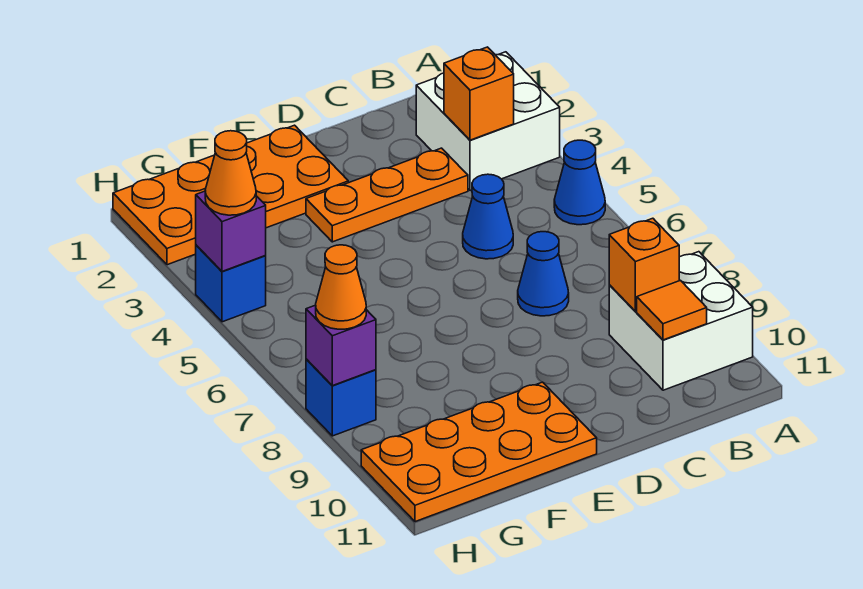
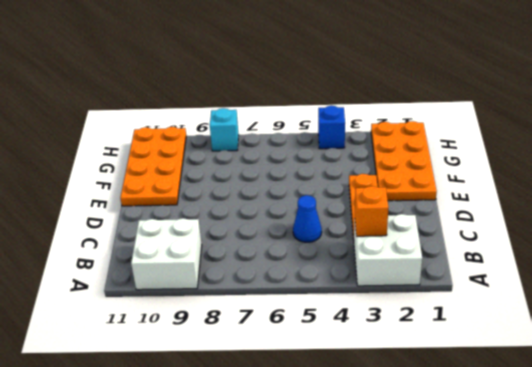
cyan 1x1 brick [210,108,239,151] -> blue 1x1 brick [306,359,376,436]
none -> blue 1x1 cone [554,140,605,225]
none -> blue 1x1 cone [518,232,569,316]
none -> orange 1x1 brick [609,218,679,311]

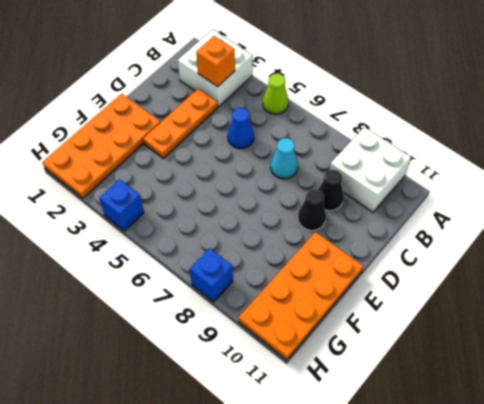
lime 1x1 cone [263,74,288,114] -> blue 1x1 cone [554,140,605,225]
cyan 1x1 cone [271,138,298,179] -> blue 1x1 cone [518,232,569,316]
black 1x1 cone [318,170,344,211] -> none
black 1x1 cone [298,189,326,230] -> none
none -> orange 1x1 brick [609,218,679,311]
none -> orange 1x1 tile [637,280,707,340]
none -> purple 1x1 brick [196,191,266,271]

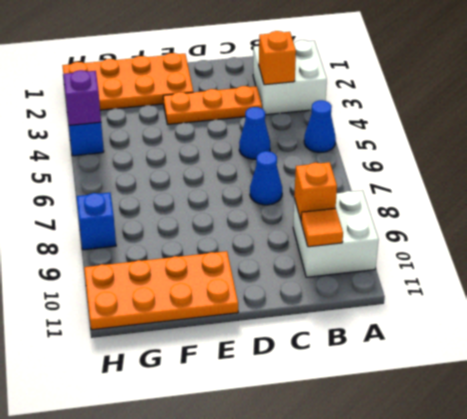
none -> purple 1x1 brick [306,305,376,386]
none -> orange 1x1 cone [205,131,256,215]
none -> orange 1x1 cone [316,245,366,329]

